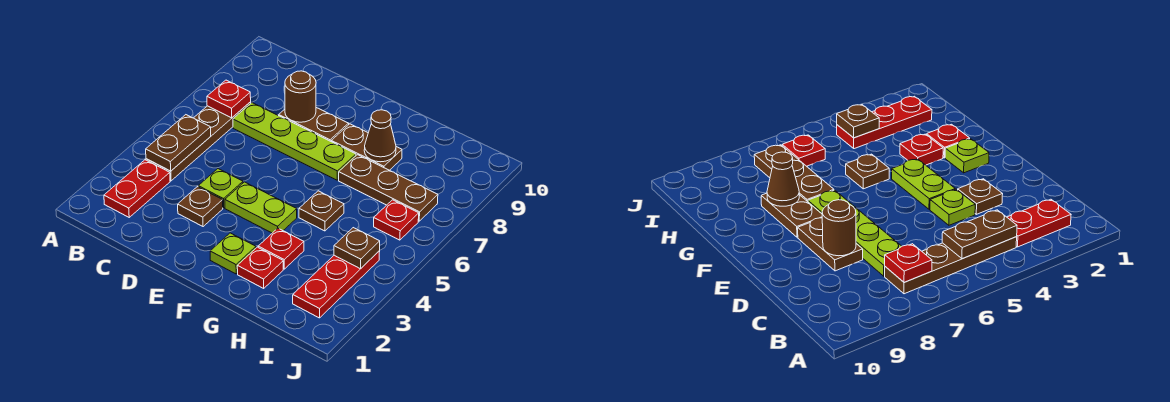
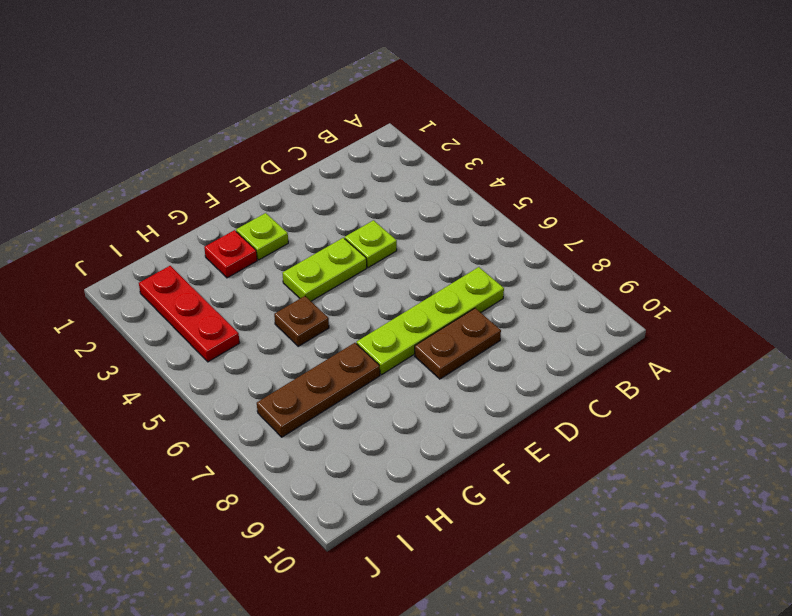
none -> red 1x2 plate [104,160,170,217]
none -> brown 1x4 plate [146,102,251,181]
none -> brown 1x1 plate [178,187,223,227]

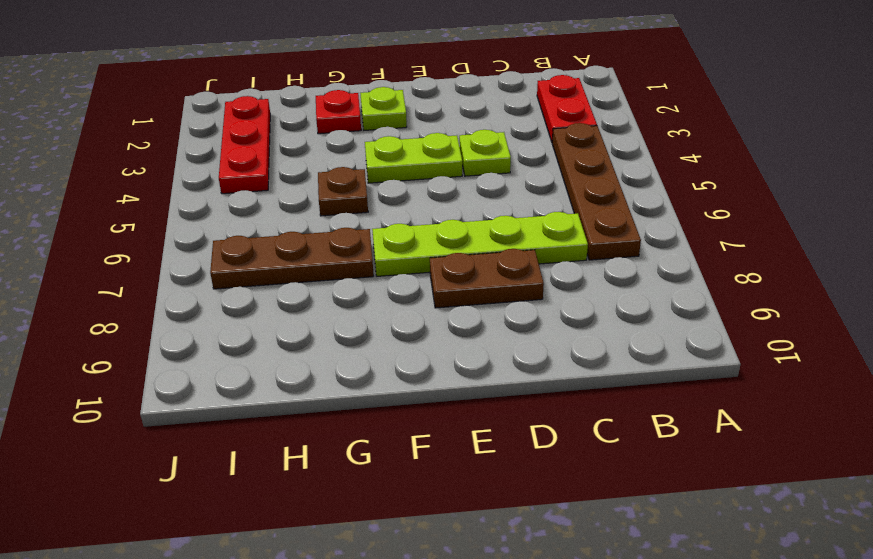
none -> brown 1x1 plate [178,187,223,227]
none -> brown 1x2 plate [331,124,402,170]
none -> red 1x1 plate [258,228,304,269]

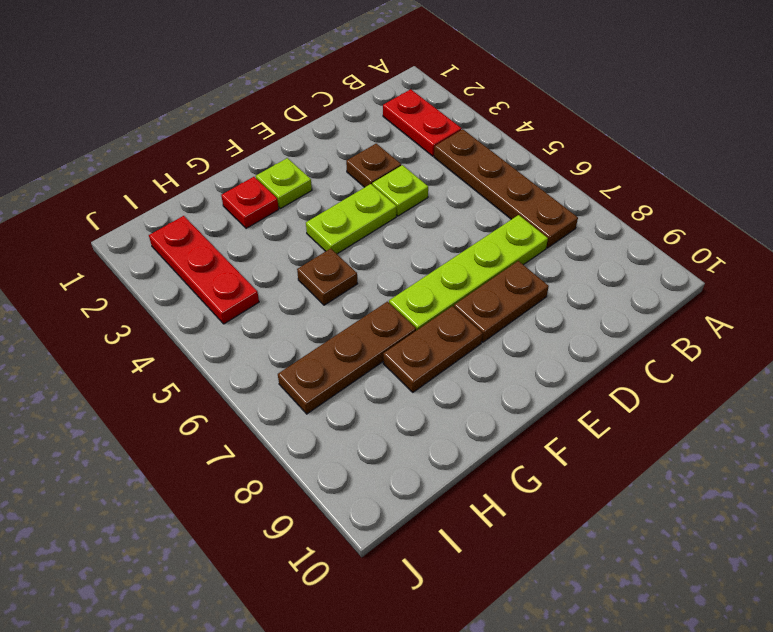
none -> red 1x1 plate [258,228,304,269]
none -> red 1x1 plate [374,200,419,240]
none -> brown 1x2 plate [146,115,211,171]

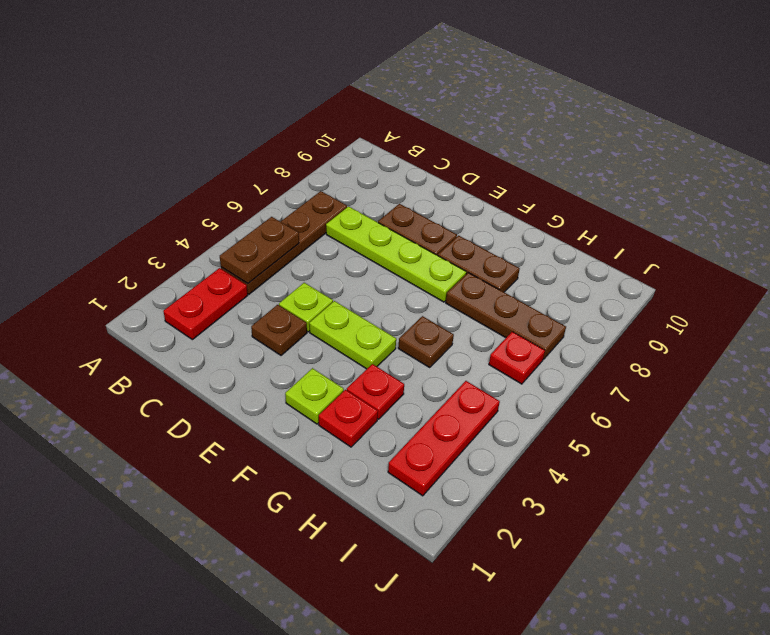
none -> red 1x1 plate [207,80,251,118]
none -> brown 1x1 round brick [285,71,316,122]
none -> brown 1x1 cone [364,110,396,162]

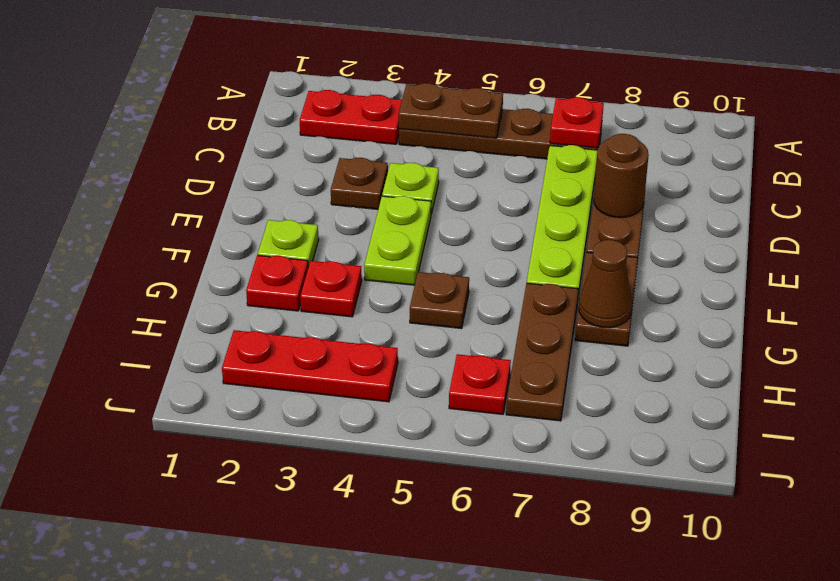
none -> brown 1x1 plate [334,228,380,269]

